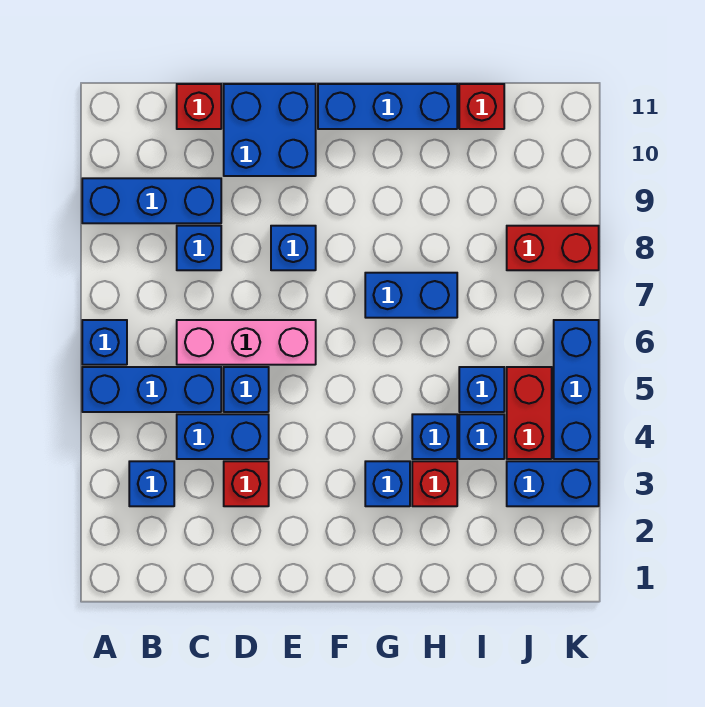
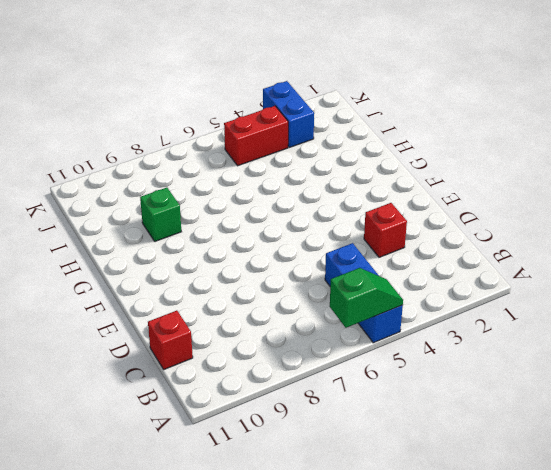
green 1x2 slope [330,268,403,328] -> none
green 1x1 brick [140,188,181,241] -> none
none -> blue 1x1 brick [82,320,127,365]
none -> blue 1x3 brick [82,178,221,223]
none -> blue 1x1 brick [129,461,174,506]

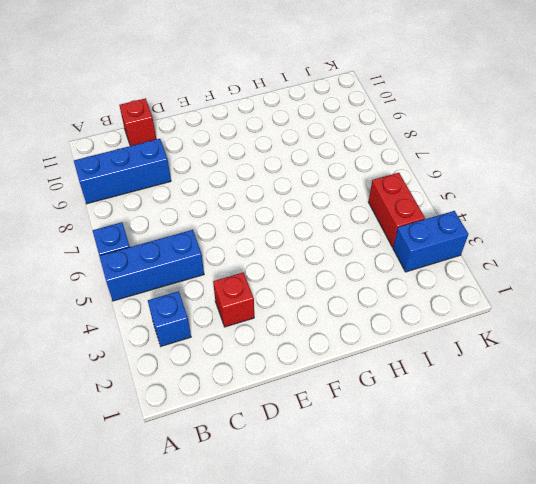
none -> blue 1x2 brick [177,414,269,459]
none -> pink 1x3 brick [177,320,316,365]
none -> blue 1x1 brick [177,226,221,270]

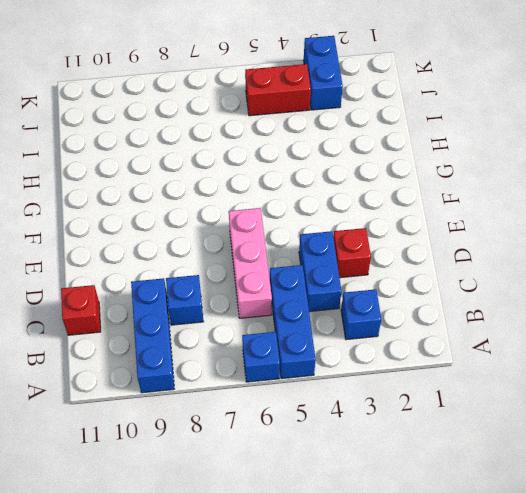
none -> blue 1x1 brick [224,367,269,412]
none -> blue 2x2 brick [224,84,316,176]
none -> blue 1x1 brick [271,226,316,270]

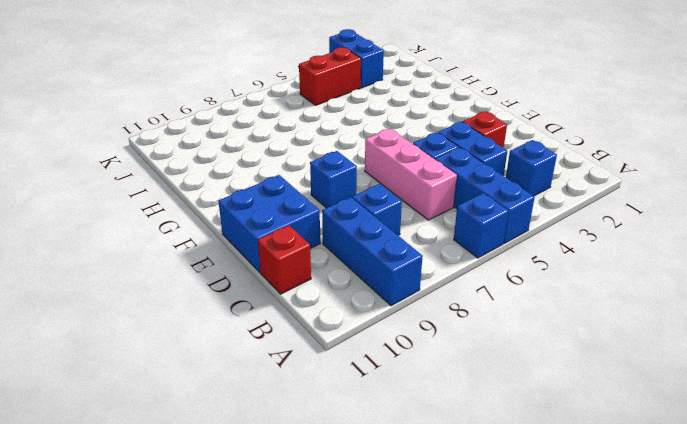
none -> blue 1x3 brick [318,84,457,129]
none -> blue 1x1 brick [365,461,410,506]
none -> blue 1x2 brick [365,273,457,318]

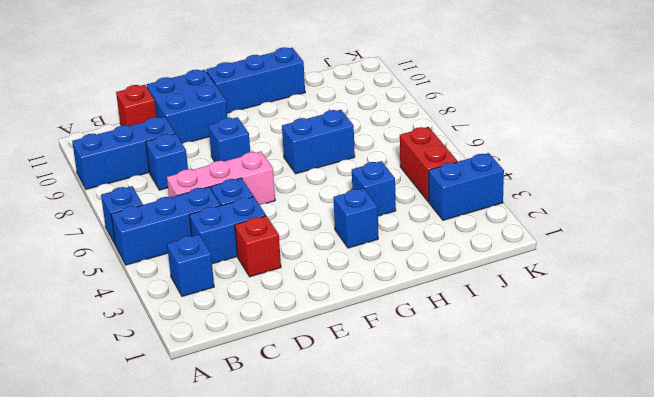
none -> red 1x1 brick [412,461,457,506]
none -> blue 1x1 brick [459,414,504,459]
none -> blue 1x1 brick [459,367,504,412]

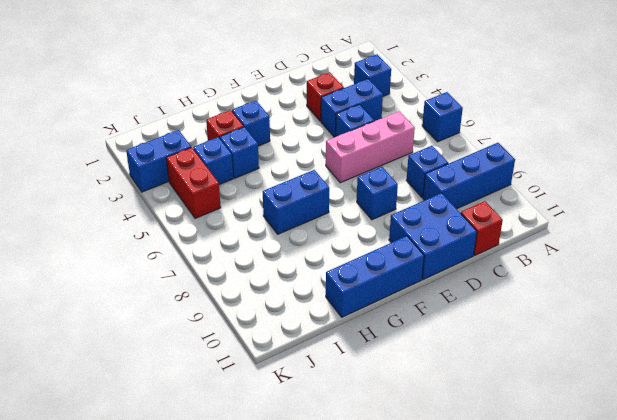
none -> blue 1x3 brick [82,367,221,412]
none -> blue 1x1 brick [459,367,504,412]
none -> red 1x1 brick [459,84,504,129]

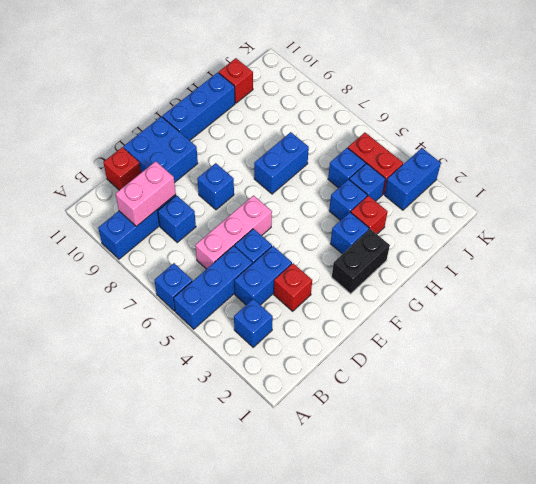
pink 1x2 brick [116,161,176,226] -> none
black 1x2 brick [332,229,390,294] -> none
none -> red 1x2 brick [507,226,599,270]
none -> blue 1x3 brick [554,320,599,459]

